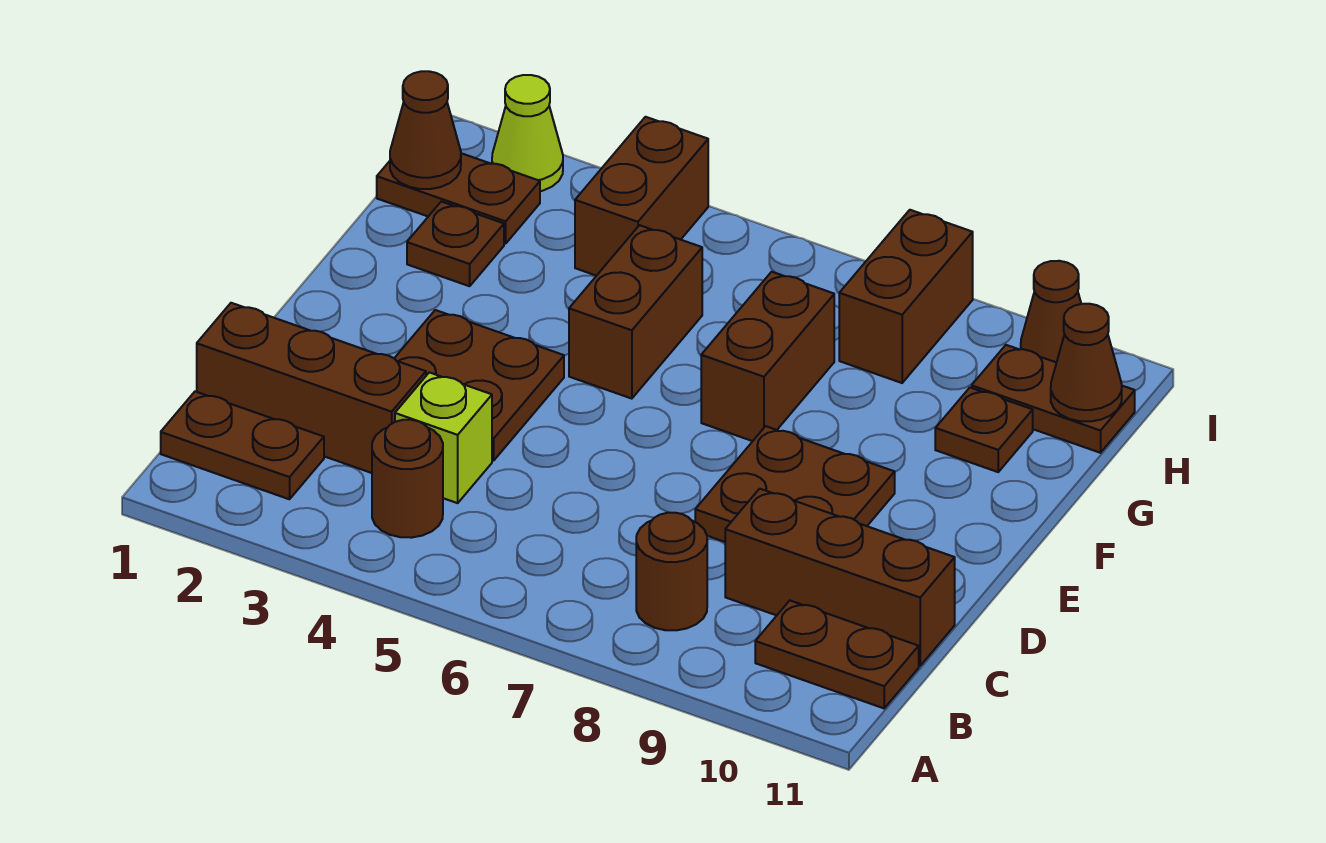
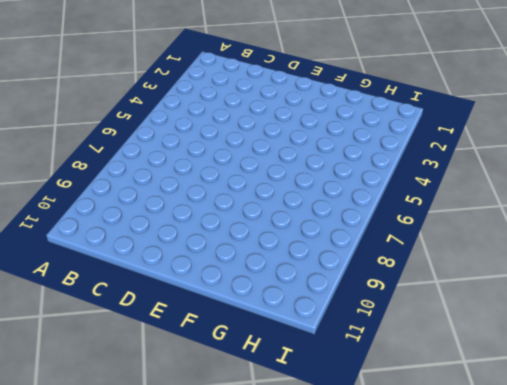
none -> brown 1x2 plate [161,391,324,499]
none -> brown 1x1 round brick [372,420,443,538]
none -> brown 1x1 round brick [636,513,707,630]

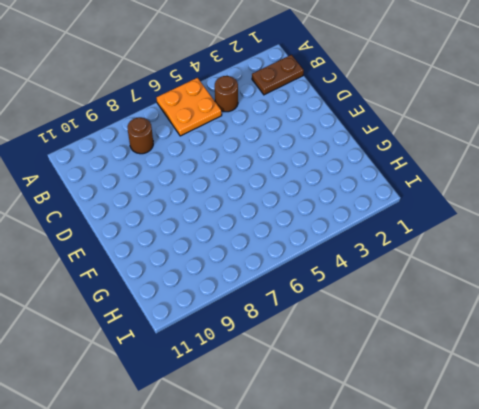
orange 2x2 plate [157,78,222,136] -> none
none -> brown 1x2 plate [755,601,919,708]
none -> brown 1x3 brick [197,303,426,473]
none -> lime 1x1 brick [395,372,492,503]

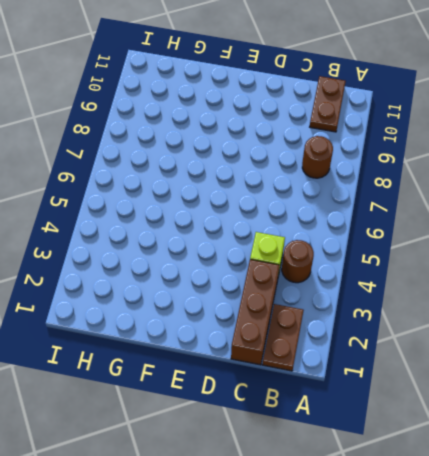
none -> brown 1x3 brick [725,489,955,666]
none -> brown 2x2 plate [394,310,564,461]
none -> brown 2x2 plate [695,426,895,542]

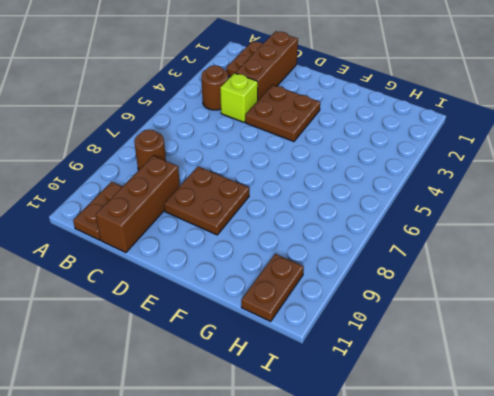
none -> brown 1x2 brick [569,225,702,399]
none -> brown 1x2 brick [701,272,834,441]
none -> brown 1x1 plate [407,202,504,286]

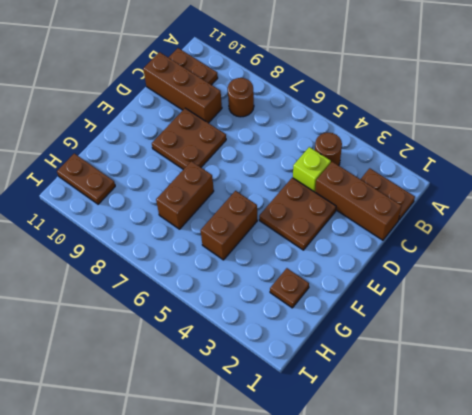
none -> brown 1x1 plate [935,388,1033,472]
none -> brown 1x2 plate [377,153,540,244]
none -> brown 1x2 brick [575,117,708,276]

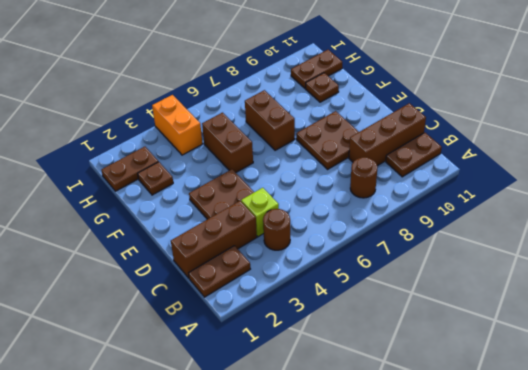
orange 1x2 brick [152,95,202,155] -> brown 1x2 brick [575,117,708,276]
none -> brown 1x2 brick [839,210,973,383]
none -> lime 1x1 cone [492,75,563,191]
none -> brown 1x1 cone [1021,261,1081,363]

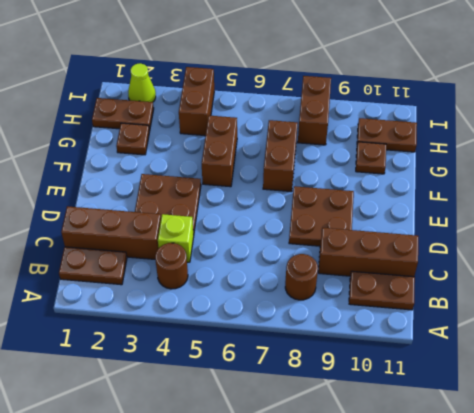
none -> brown 1x1 cone [1021,261,1081,363]
none -> brown 1x1 cone [390,71,461,189]
none -> brown 1x1 cone [1051,304,1122,421]

